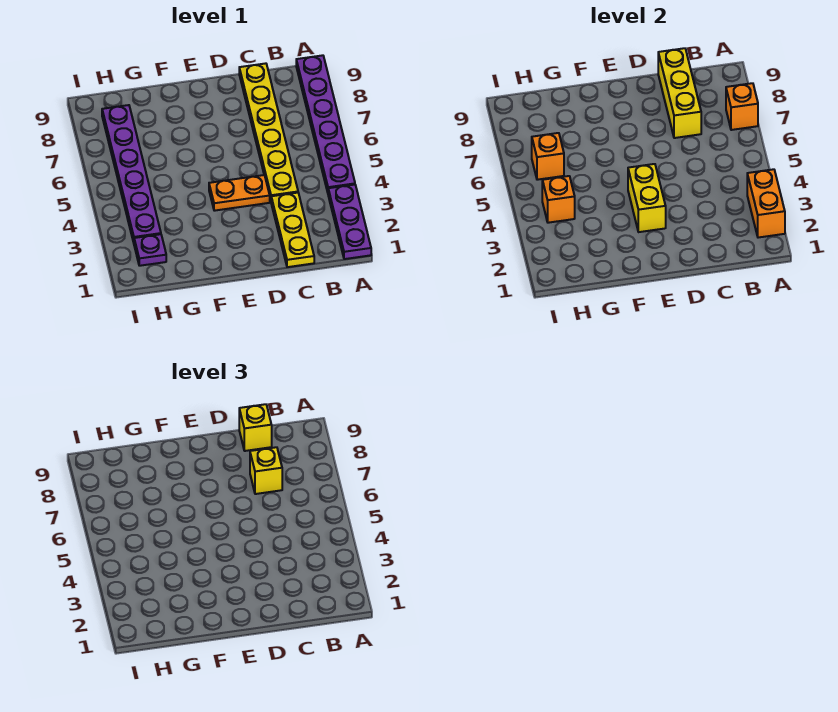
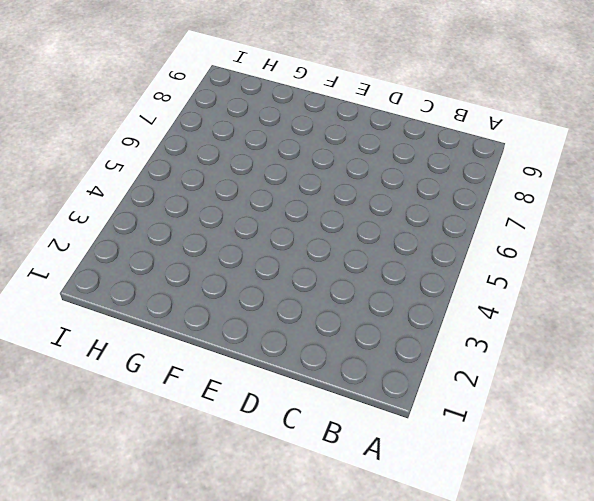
none -> purple 1x3 plate [328,185,371,259]
none -> purple 1x6 plate [296,55,355,192]
none -> yellow 1x3 plate [271,193,314,267]

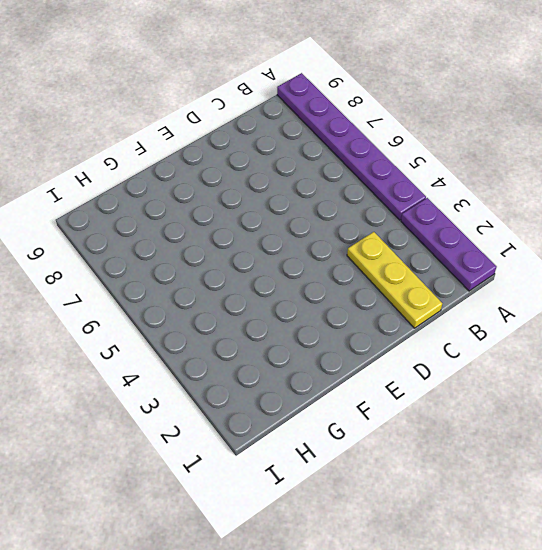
none -> yellow 1x6 plate [239,63,298,200]
none -> orange 1x2 plate [209,175,270,211]
none -> purple 1x1 plate [134,234,166,266]

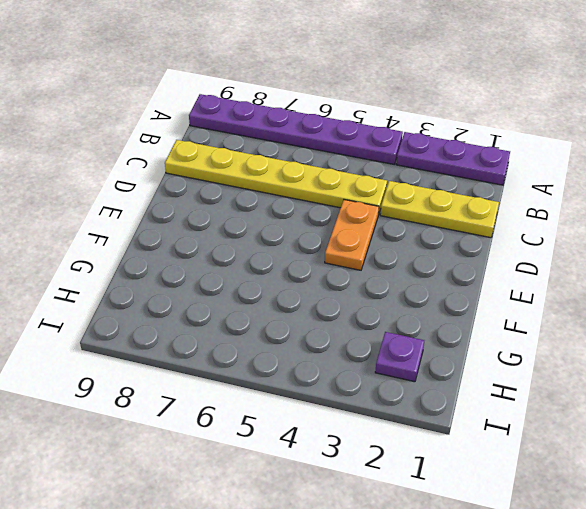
none -> purple 1x6 plate [102,105,161,243]
none -> orange 1x2 brick [747,169,785,238]
none -> orange 1x1 brick [726,83,758,130]

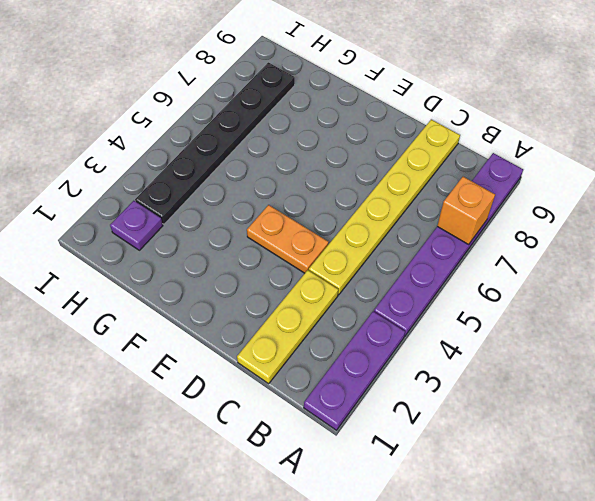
black 1x6 plate [135,62,295,224] -> purple 1x6 plate [102,105,161,243]
none -> orange 1x2 brick [747,169,785,238]
none -> yellow 1x3 brick [658,48,701,138]
none -> yellow 1x2 brick [628,164,666,232]

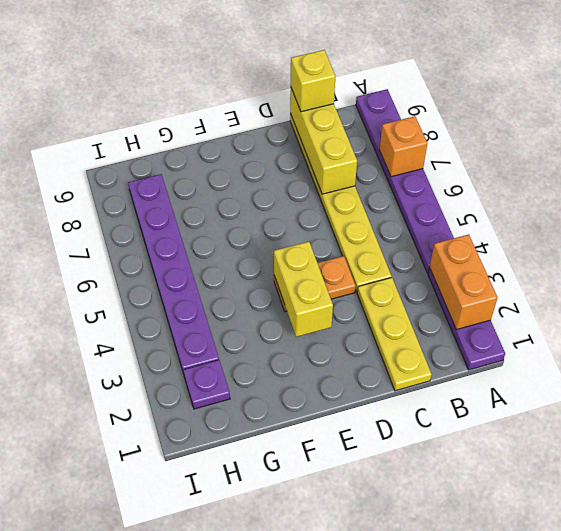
none -> orange 1x1 brick [542,176,575,223]
none -> orange 1x1 brick [532,133,564,180]
none -> yellow 1x1 brick [250,447,282,494]

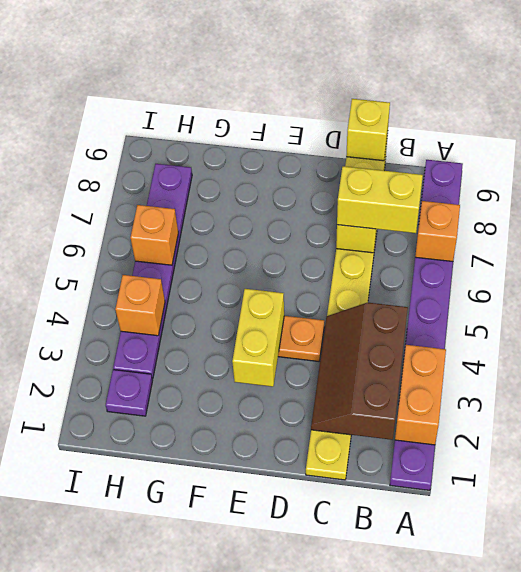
brown 2x3 slope [311,303,408,440] -> none
yellow 1x2 brick [337,166,423,233] -> yellow 1x1 brick [250,447,282,494]

